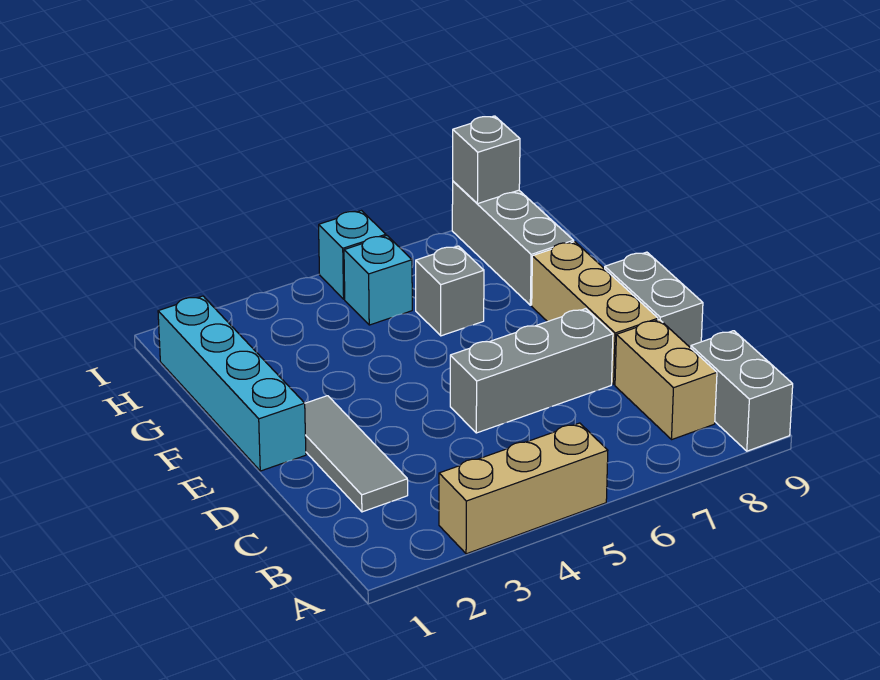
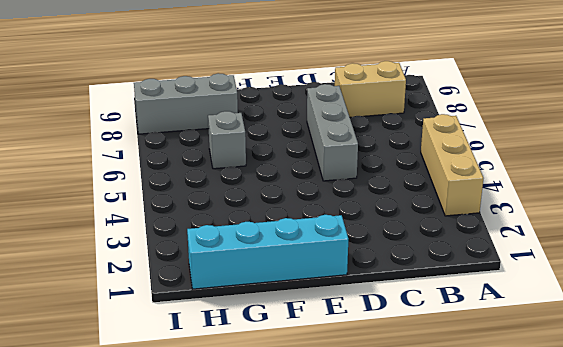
none -> grey 1x2 brick [691,331,793,451]
none -> grey 1x3 tile [305,396,408,512]
none -> tan 1x3 brick [532,242,658,384]

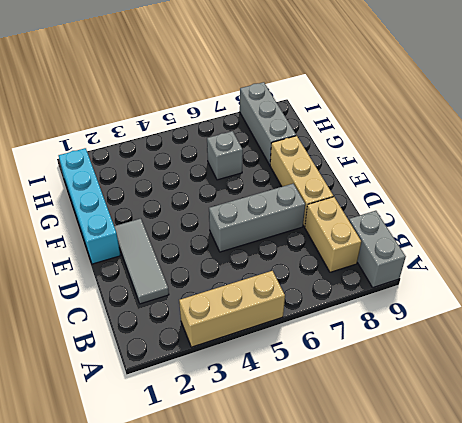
none -> grey 1x2 brick [605,252,703,348]
none -> cyan 1x1 brick [344,236,412,325]
none -> cyan 1x1 brick [319,211,386,299]

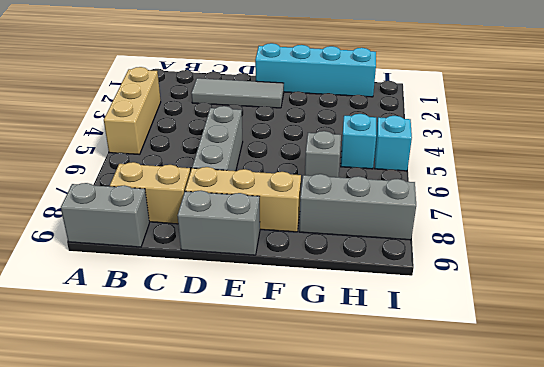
none -> grey 1x1 brick [453,116,520,204]

